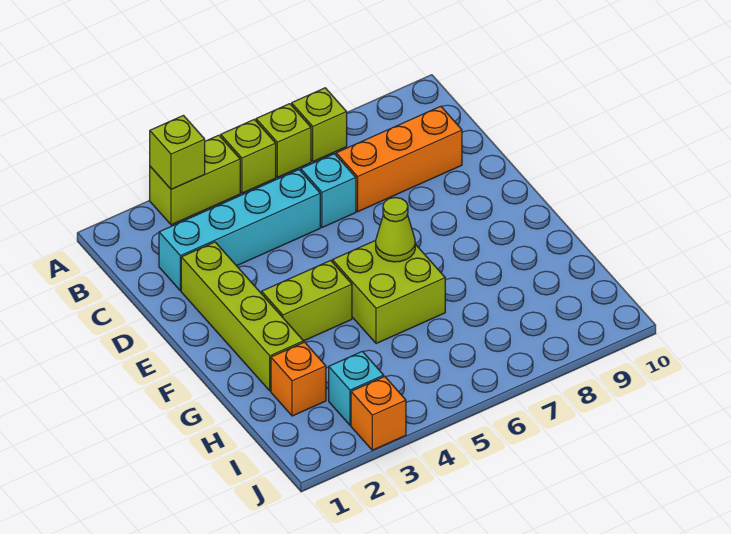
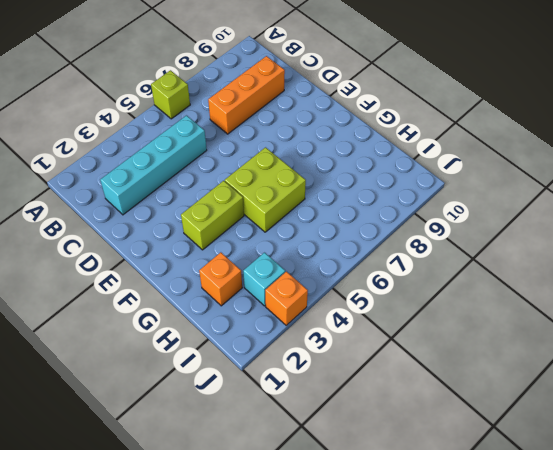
none -> lime 1x2 brick [150,135,240,225]
none -> lime 1x1 brick [221,119,276,193]
none -> lime 1x1 brick [292,88,347,162]

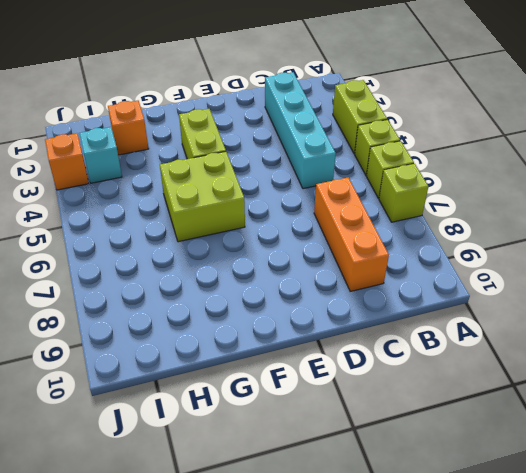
none -> cyan 1x1 brick [301,154,356,228]
none -> lime 1x4 brick [181,242,304,391]
none -> lime 1x1 brick [150,116,205,189]

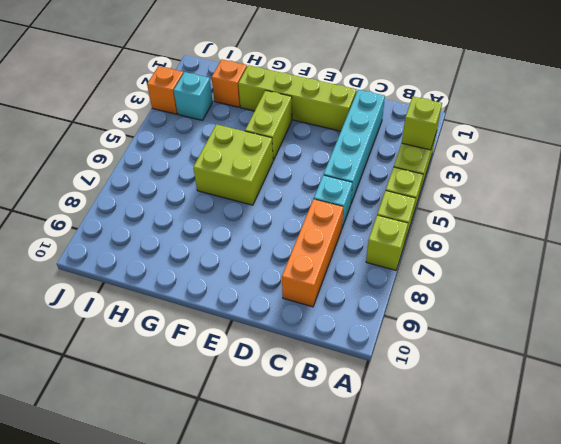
none -> lime 1x1 cone [376,198,415,262]

